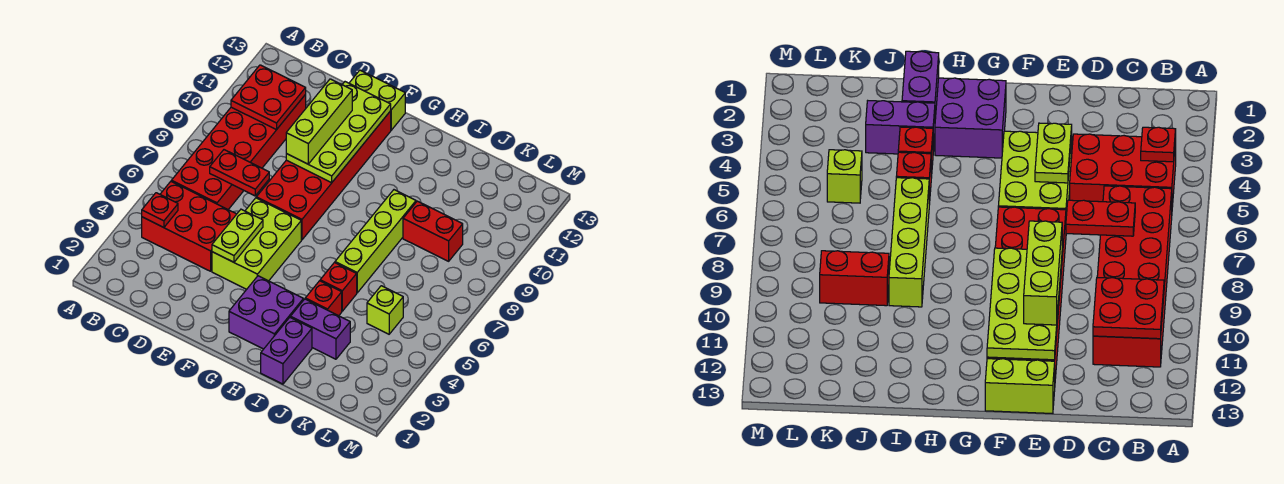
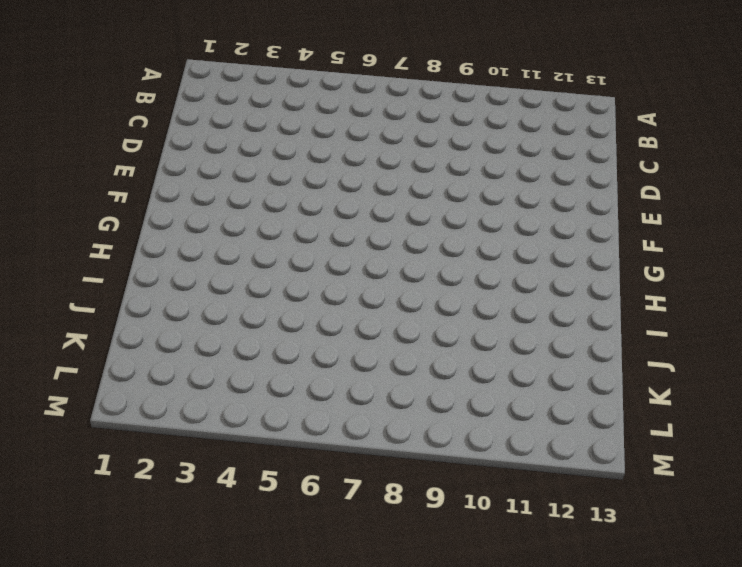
none -> red 2x3 brick [142,182,236,271]
none -> red 2x6 brick [171,94,306,209]
none -> lime 2x3 brick [212,198,301,289]

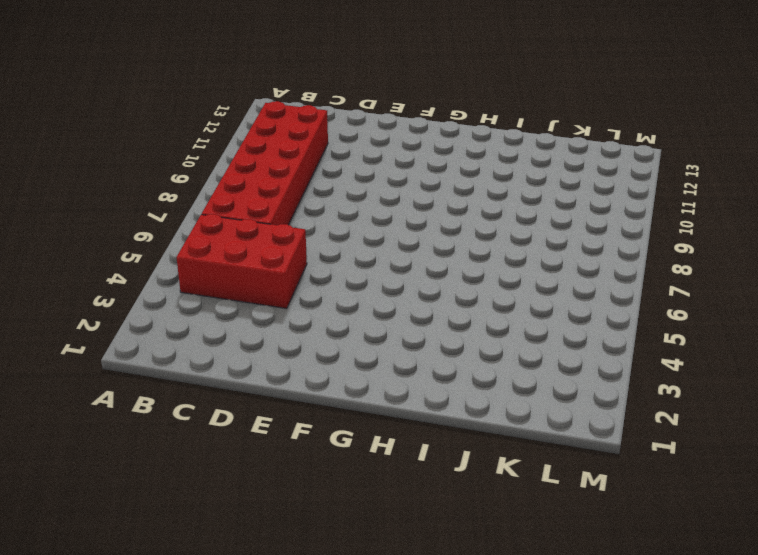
none -> lime 2x3 brick [212,198,301,289]
none -> red 2x6 brick [256,111,391,240]
none -> lime 1x2 brick [349,70,405,130]

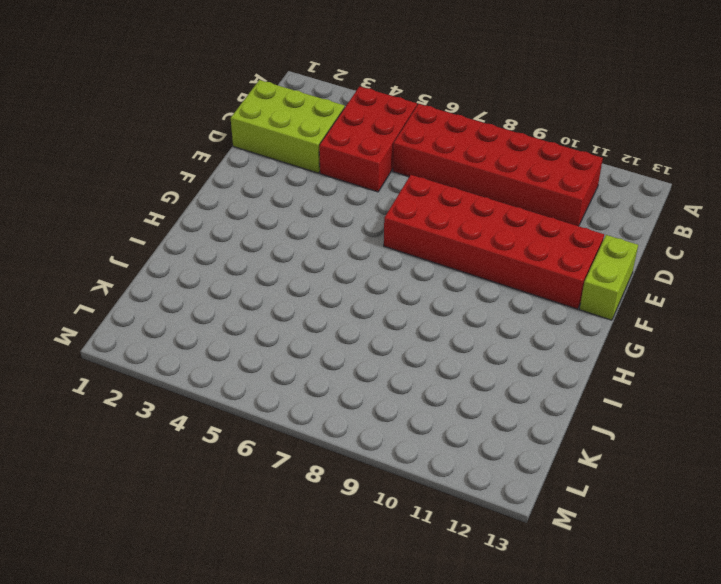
lime 2x3 brick [231,80,345,173] -> lime 2x3 brick moved to [212,198,301,289]
none -> purple 2x2 brick [229,276,304,349]
none -> purple 1x2 brick [261,318,312,384]
none -> purple 1x2 brick [290,299,350,359]

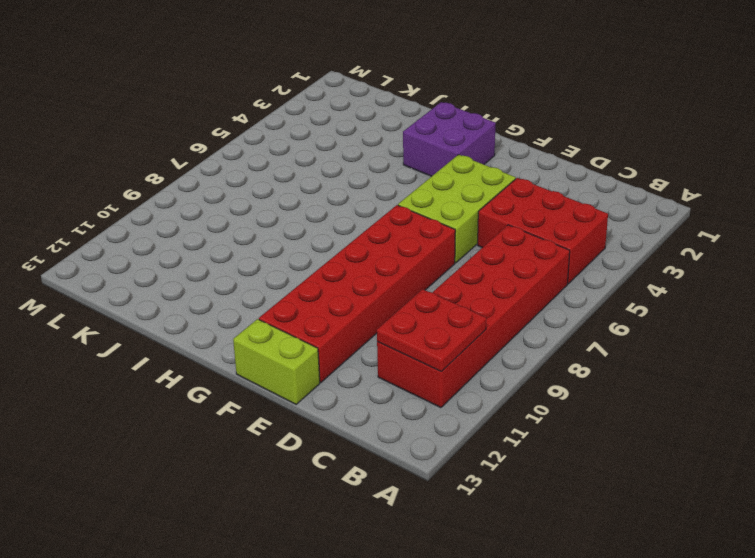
none -> purple 1x2 brick [261,318,312,384]
none -> purple 1x2 brick [290,299,350,359]
none -> red 1x1 brick [305,281,342,316]

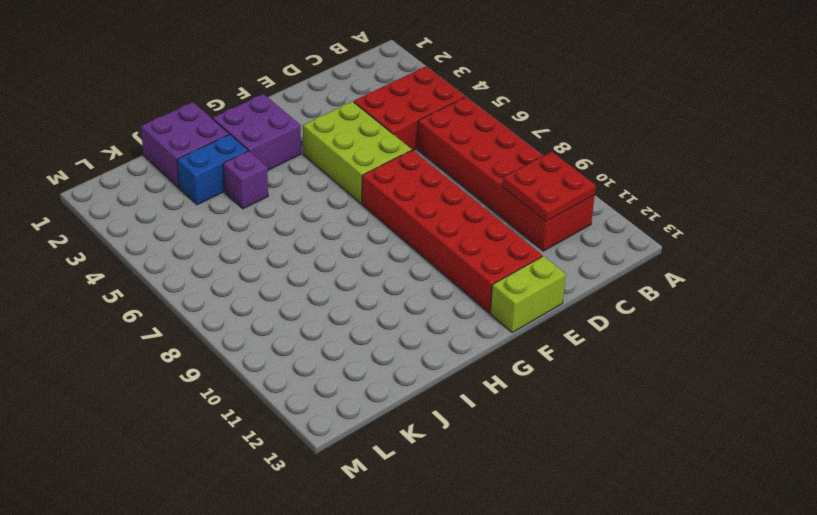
purple 2x2 brick [141,102,229,188] -> purple 1x2 brick [261,318,312,384]
blue 1x2 brick [177,135,248,205] -> purple 1x2 brick [290,299,350,359]
purple 1x1 brick [223,151,268,209] -> red 1x1 brick [305,281,342,316]
none -> red 1x1 brick [320,263,357,311]
none -> lime 1x4 brick [335,190,416,293]
none -> red 1x2 brick [403,201,463,261]

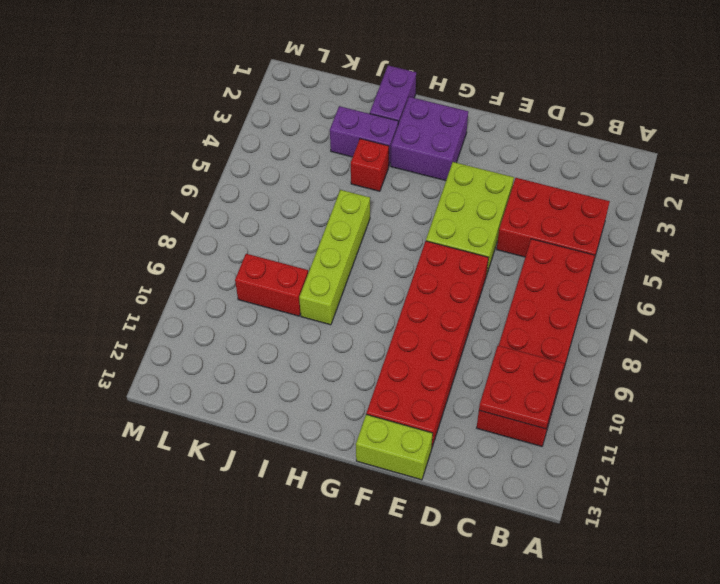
none -> red 1x1 brick [320,263,357,311]
none -> lime 1x1 brick [367,286,403,334]
none -> red 1x1 plate [142,193,178,228]

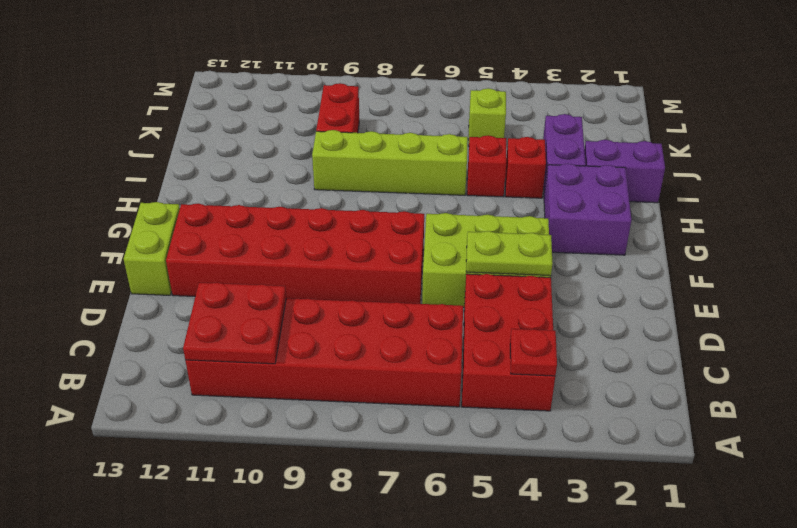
none -> red 1x2 plate [210,150,269,196]
none -> lime 2x4 plate [286,82,391,183]
none -> lime 1x3 brick [286,79,352,164]

